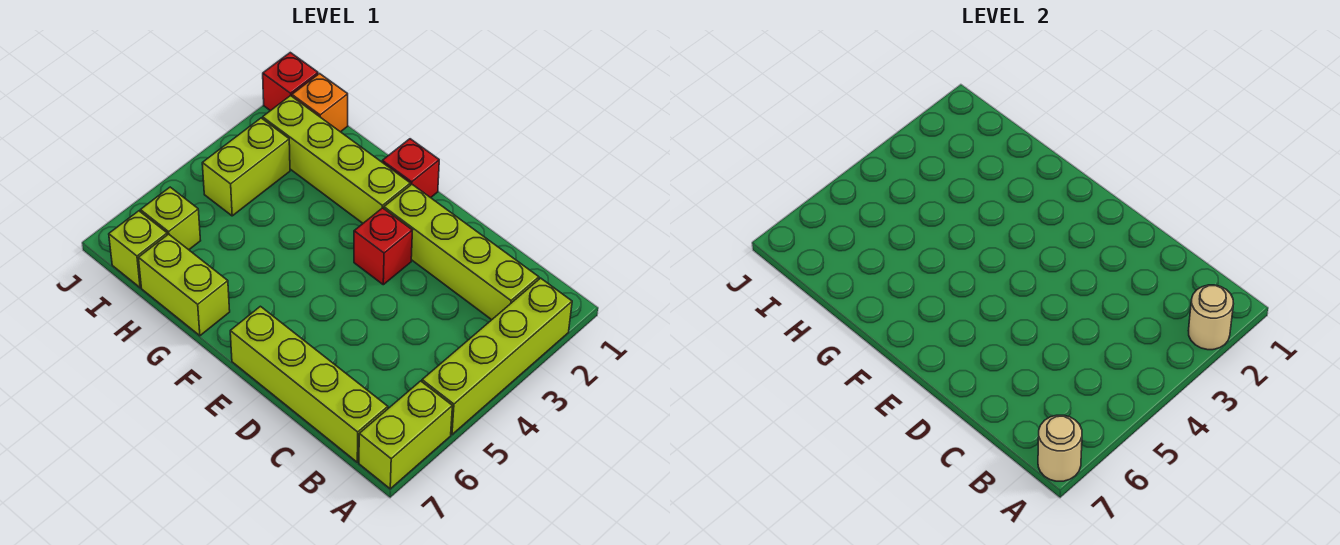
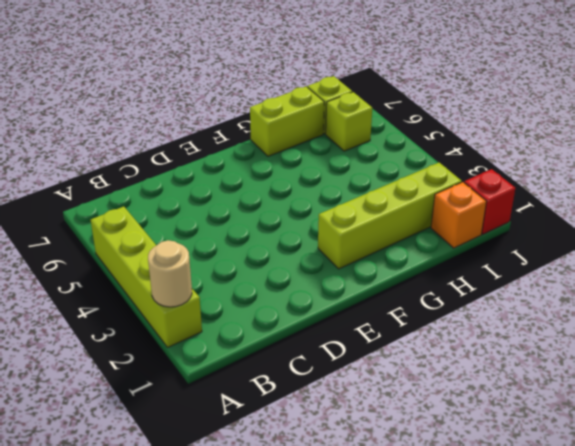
none -> lime 1x2 brick [359,381,452,489]
none -> lime 1x4 brick [384,184,539,320]
none -> lime 1x4 brick [230,306,388,462]

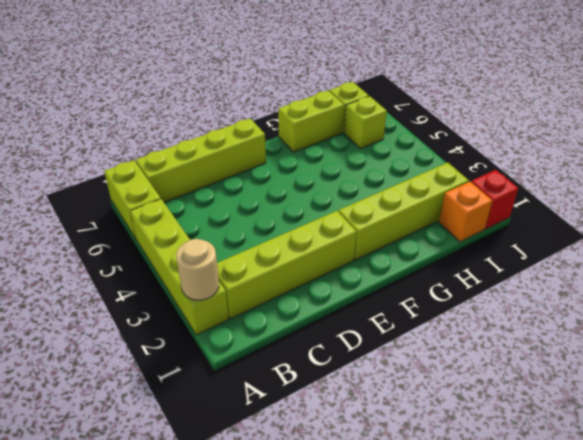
none -> red 1x1 brick [354,208,412,285]
none -> red 1x1 brick [382,139,439,198]
none -> lime 1x2 brick [202,118,290,216]

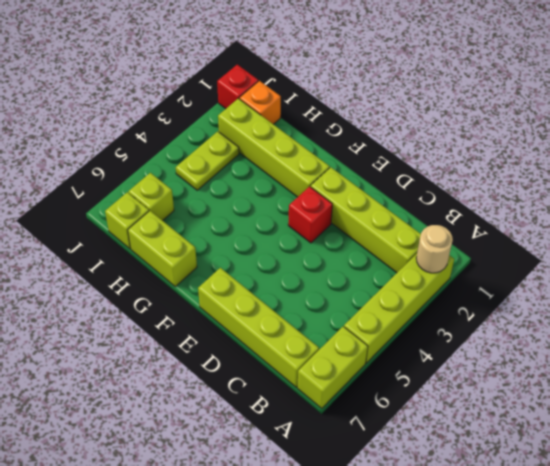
lime 1x2 plate [176,131,239,190] -> lime 1x2 brick [202,118,290,216]
none -> red 1x1 brick [382,139,439,198]
none -> tan 1x1 round brick [1038,415,1082,481]

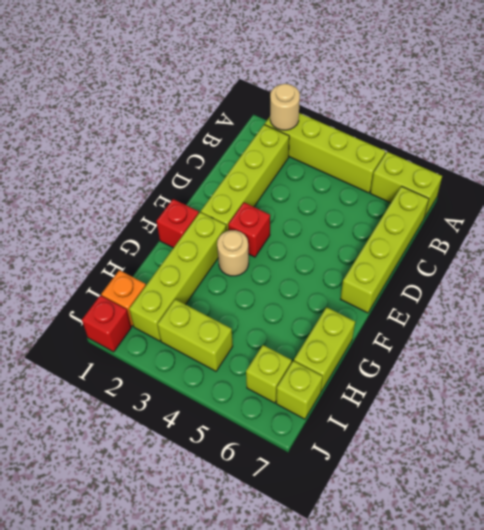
tan 1x1 round brick [217,230,249,276] -> tan 1x1 round brick moved to [1038,415,1082,481]

